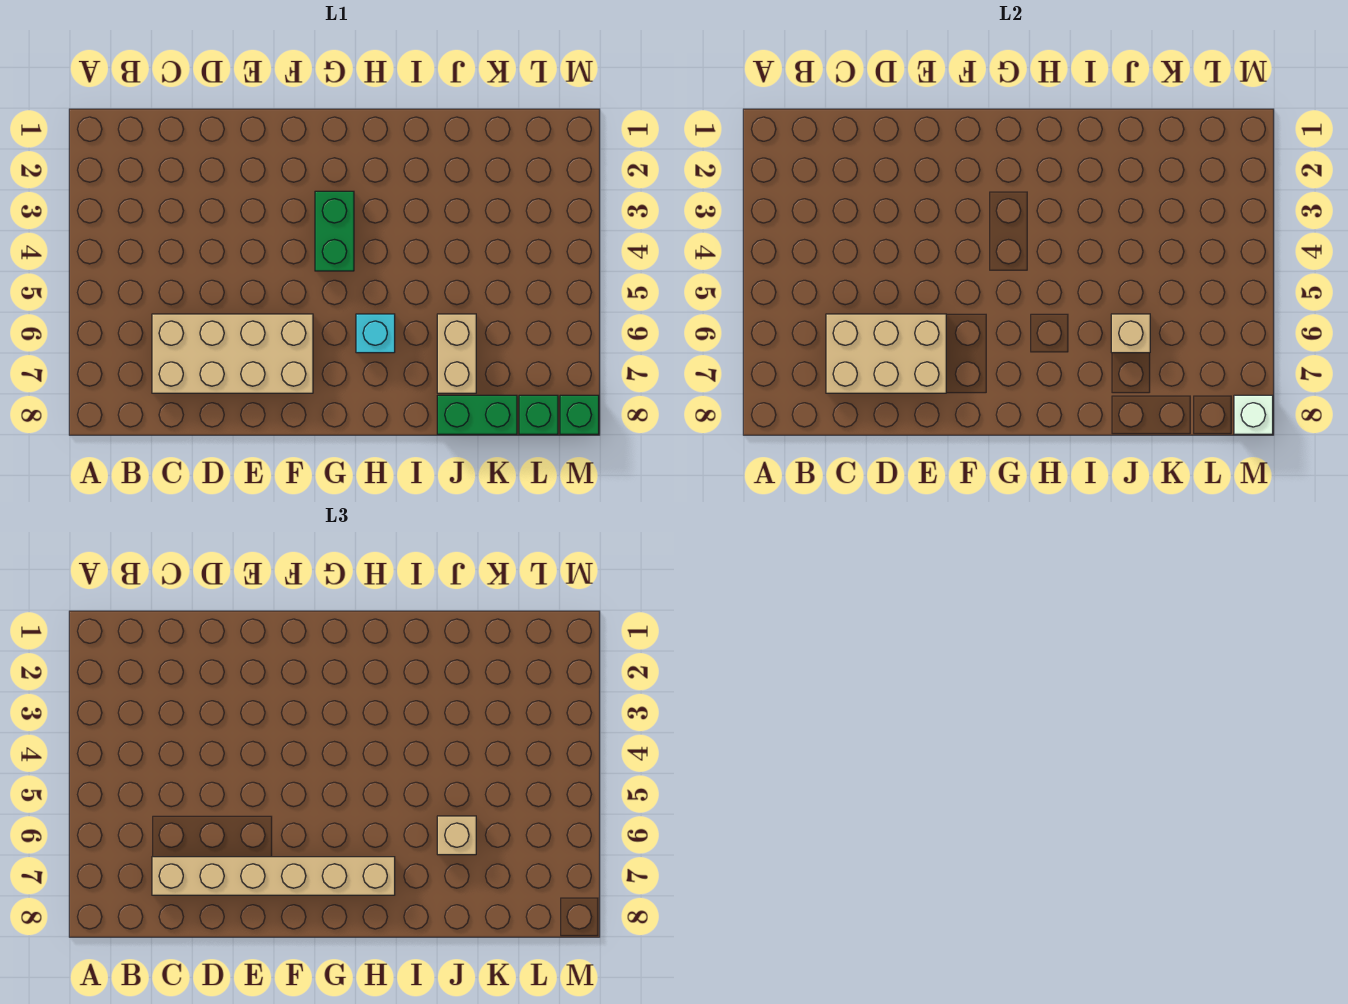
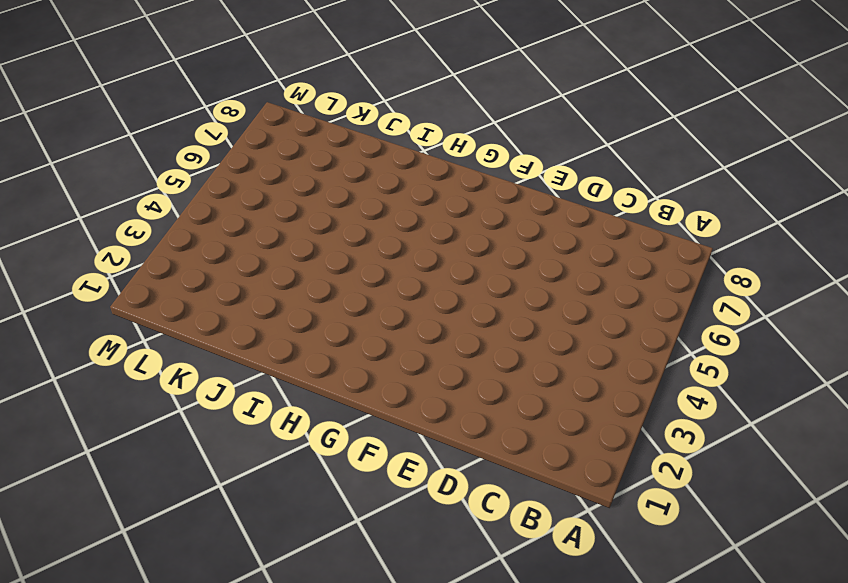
none -> tan 2x4 brick [152,314,313,393]
none -> green 1x2 brick [315,191,354,271]
none -> cyan 1x1 brick [356,314,395,353]

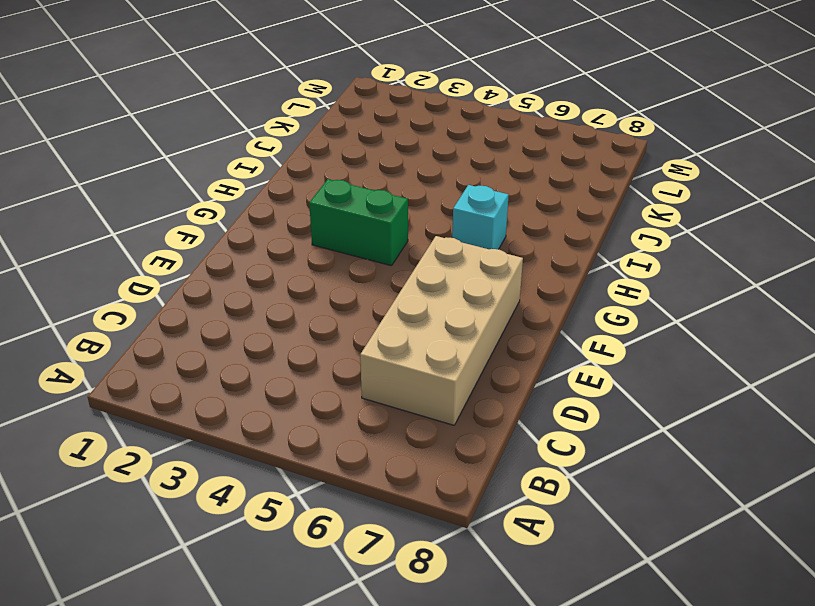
none -> tan 1x2 brick [437,314,476,393]
none -> green 1x2 brick [437,395,517,434]
none -> green 1x1 brick [519,395,558,434]

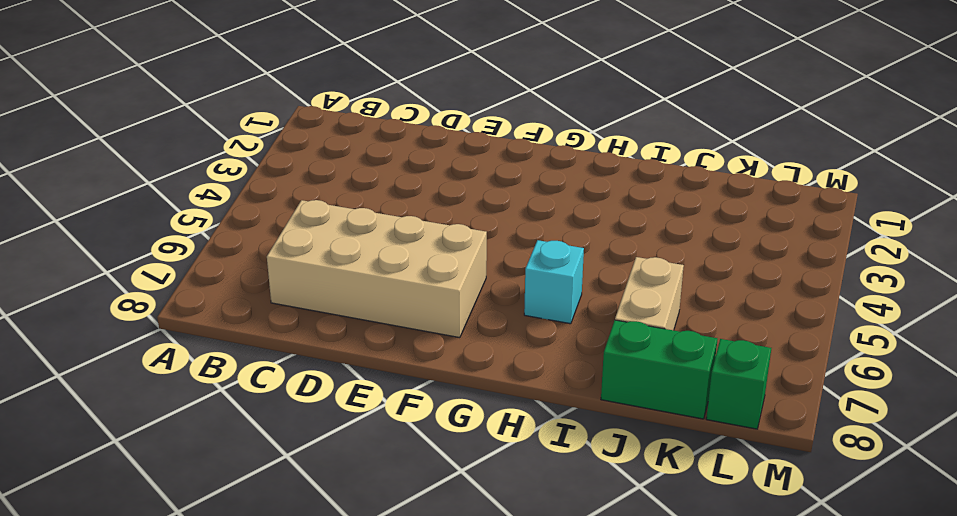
none -> green 1x2 brick [315,191,354,271]
none -> green 1x1 brick [560,395,599,434]
none -> tan 2x3 brick [826,314,946,393]

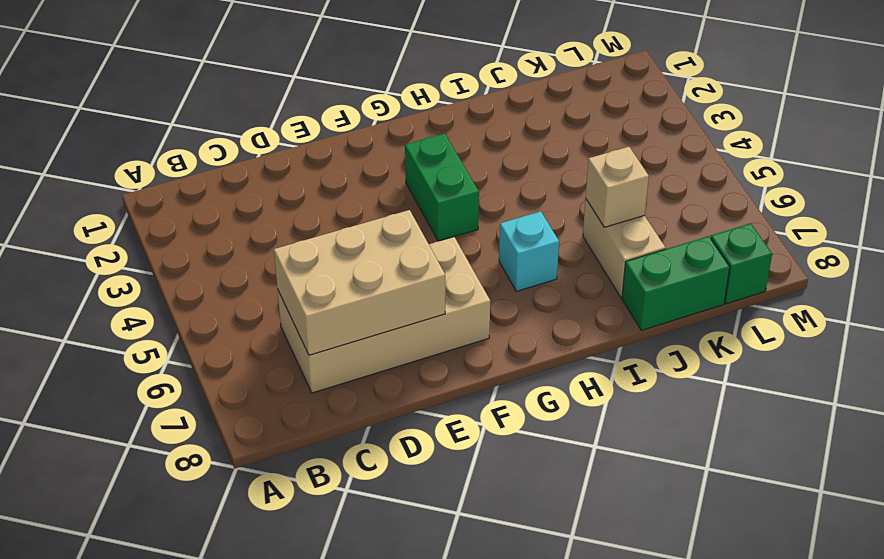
none -> green 1x1 brick [560,395,599,434]
none -> white 1x1 brick [1234,395,1273,434]
none -> tan 1x6 brick [152,857,395,895]

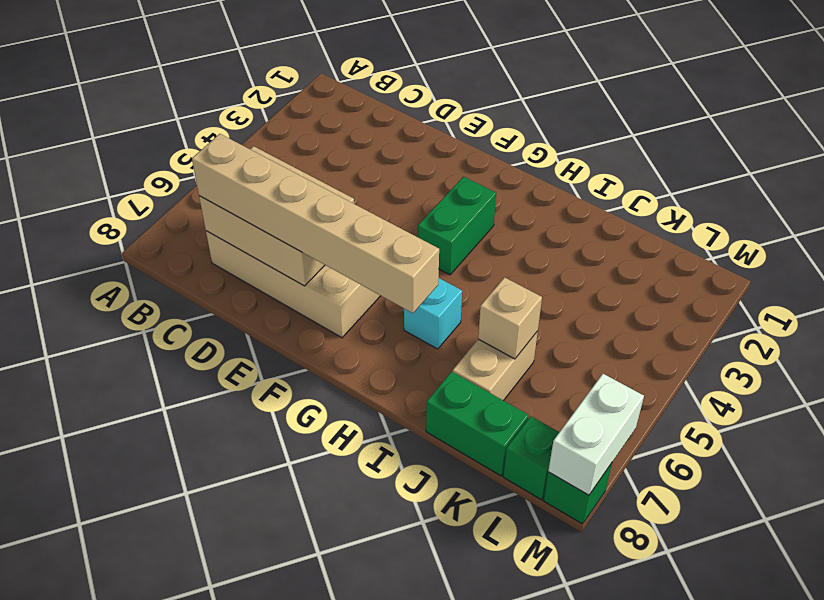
white 1x2 brick [548,374,644,495] -> white 1x1 brick [1234,395,1273,434]
none -> tan 1x1 brick [437,816,476,855]

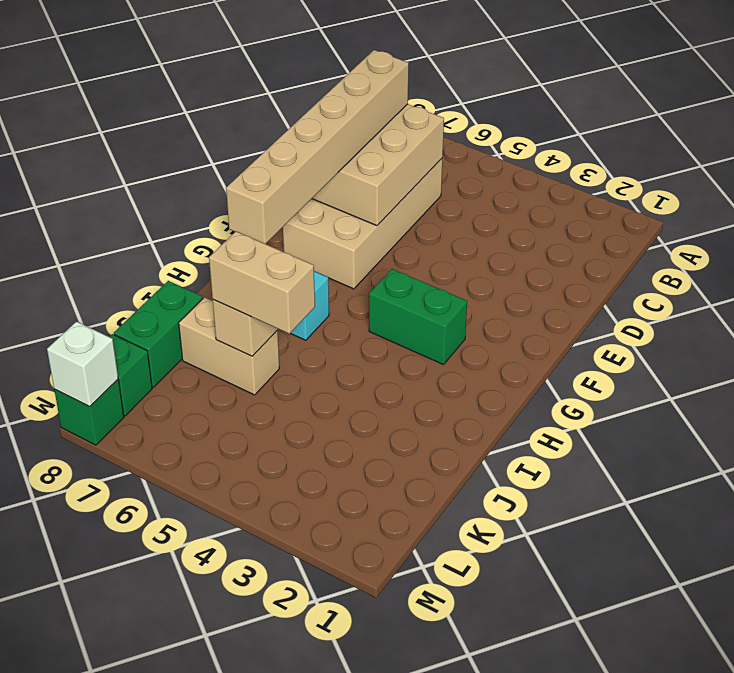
tan 1x2 brick [209,232,315,334] -> tan 1x1 brick [437,816,476,855]

